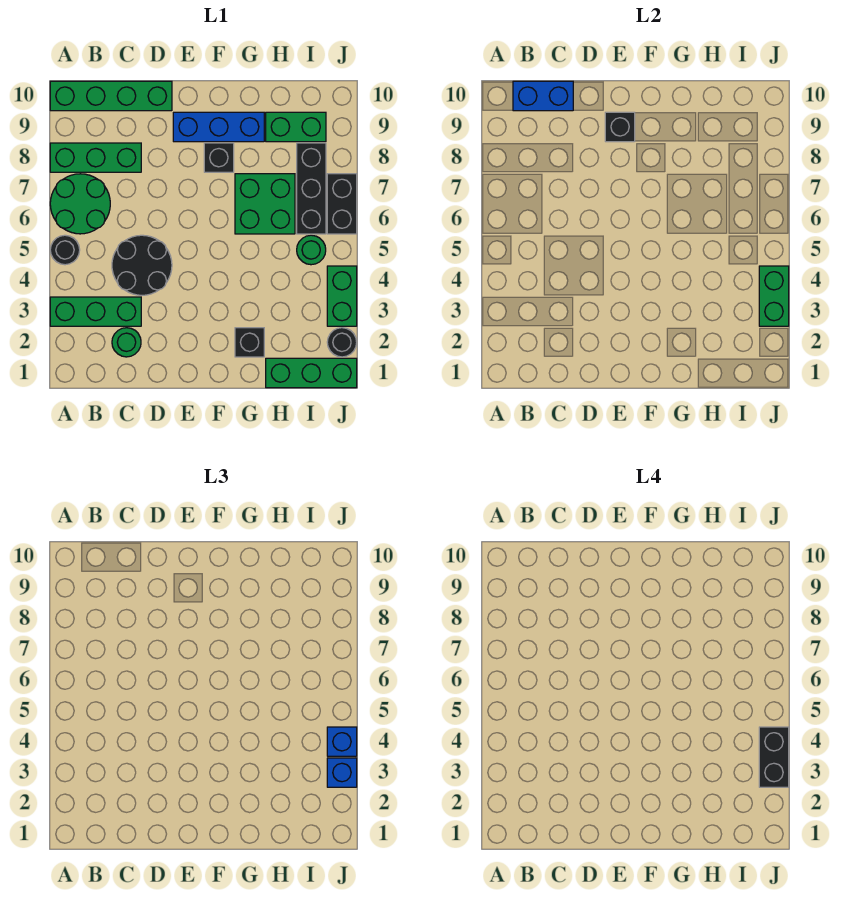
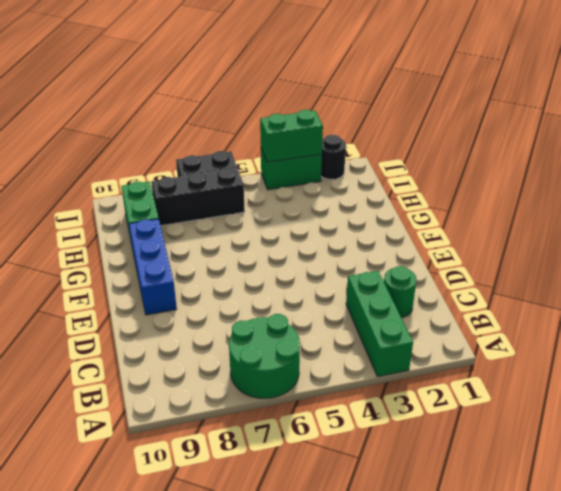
none -> black 1x1 round brick [50,235,80,265]
none -> green 1x3 brick [50,143,141,172]
none -> green 1x4 brick [50,81,172,111]

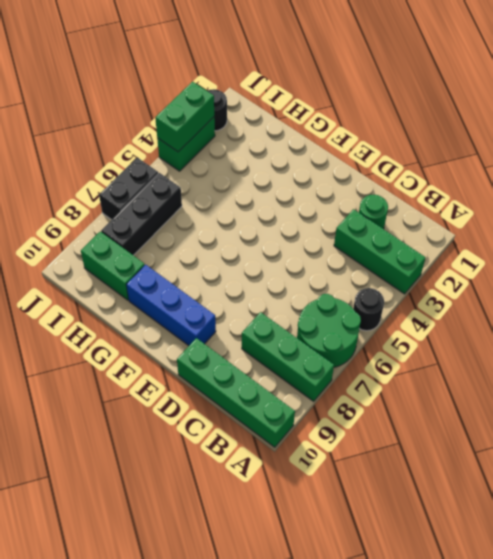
none -> black 2x2 round brick [112,235,172,295]
none -> black 1x1 brick [204,143,234,172]
none -> black 1x1 brick [235,328,264,357]

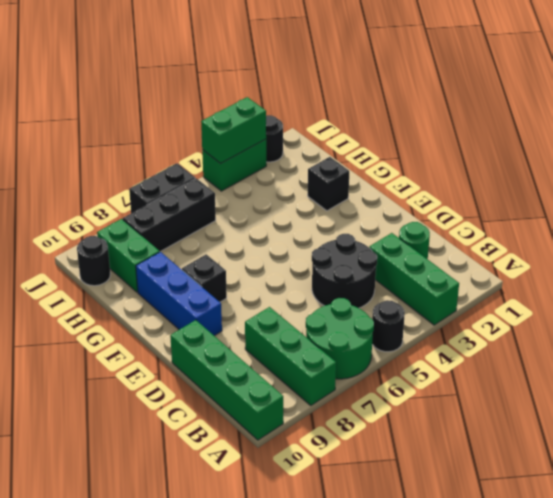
black 1x1 round brick [77,236,110,286] -> none
none -> green 2x2 brick [235,174,295,234]
none -> green 1x3 brick [266,358,357,388]
none -> green 1x1 round brick [297,235,326,265]

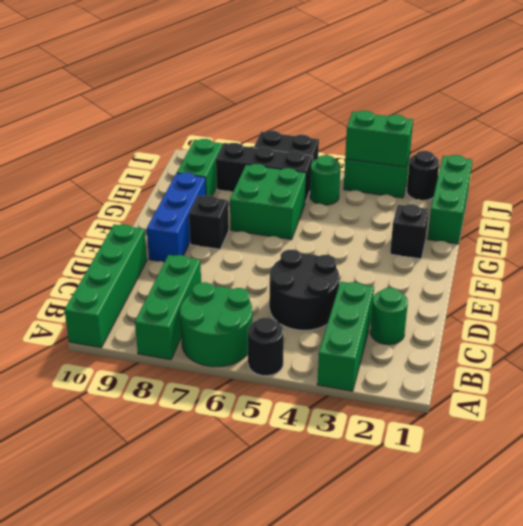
none -> blue 1x2 brick [513,81,573,111]
none -> black 1x1 brick [605,112,635,142]
none -> blue 1x1 brick [327,758,357,787]

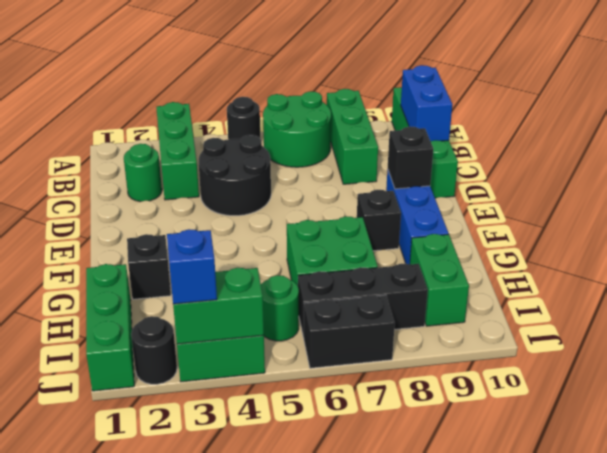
none -> blue 1x1 brick [327,727,357,756]
none -> black 1x2 brick [759,727,789,787]

